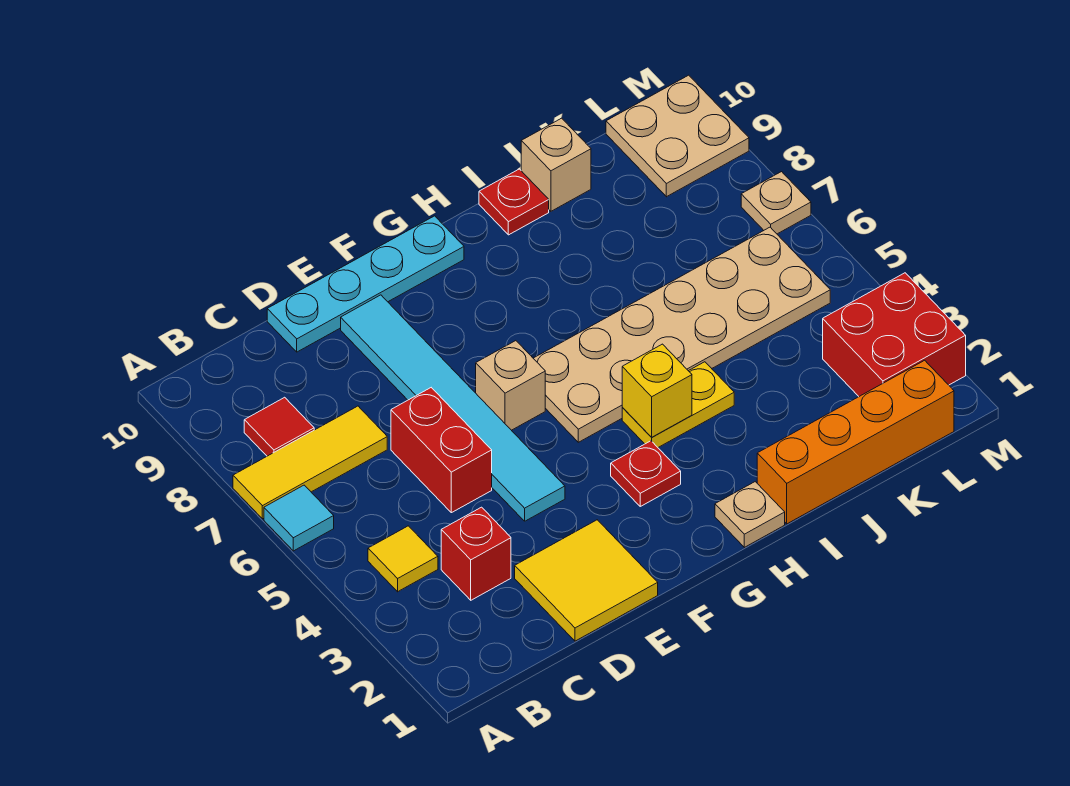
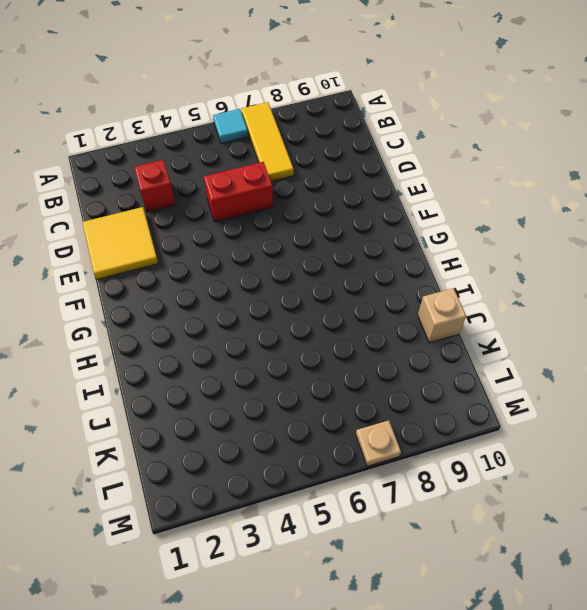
none -> yellow 1x1 tile [368,526,438,592]
none -> red 1x1 tile [244,397,314,456]
none -> cyan 1x4 plate [267,216,464,352]

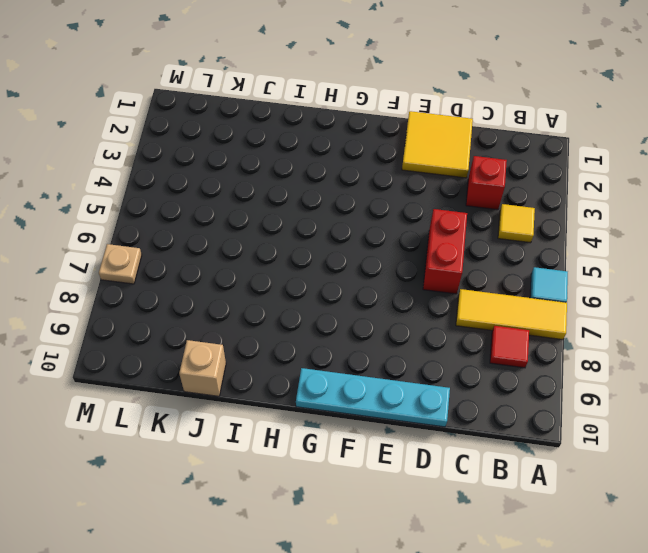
none -> cyan 1x6 tile [341,295,565,521]
none -> tan 1x1 brick [476,341,545,430]
none -> red 1x1 plate [611,441,681,506]

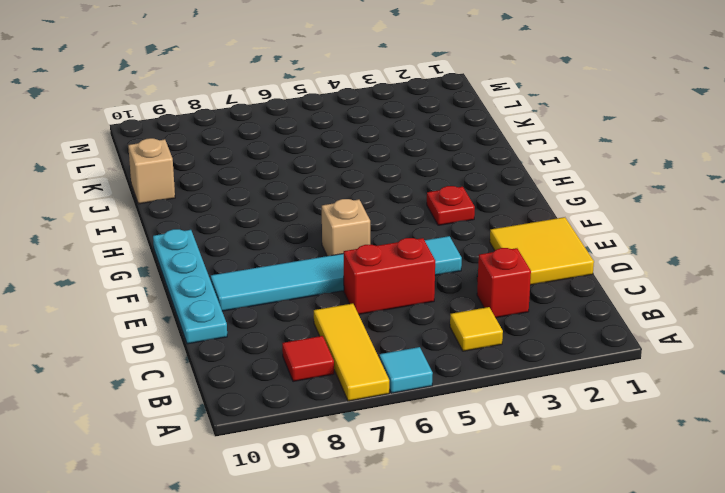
none -> tan 2x6 plate [533,227,830,442]
none -> tan 1x1 plate [715,482,785,547]
none -> yellow 1x2 plate [622,362,734,447]

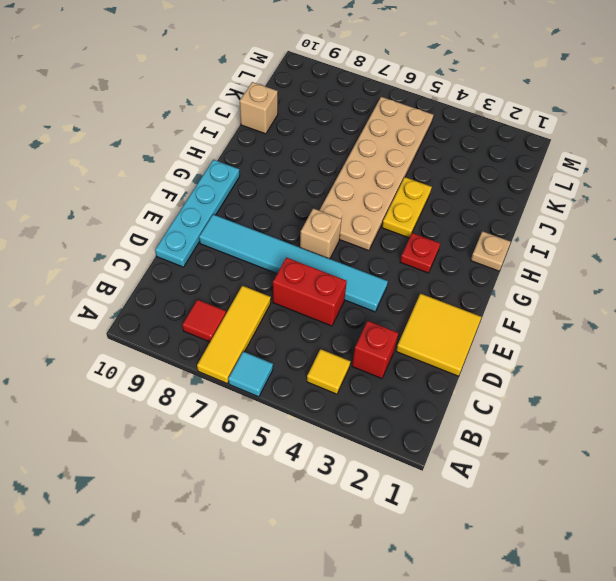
none -> orange 1x4 brick [757,360,954,524]
none -> red 1x1 plate [479,169,549,235]
none -> red 2x2 brick [823,273,966,396]

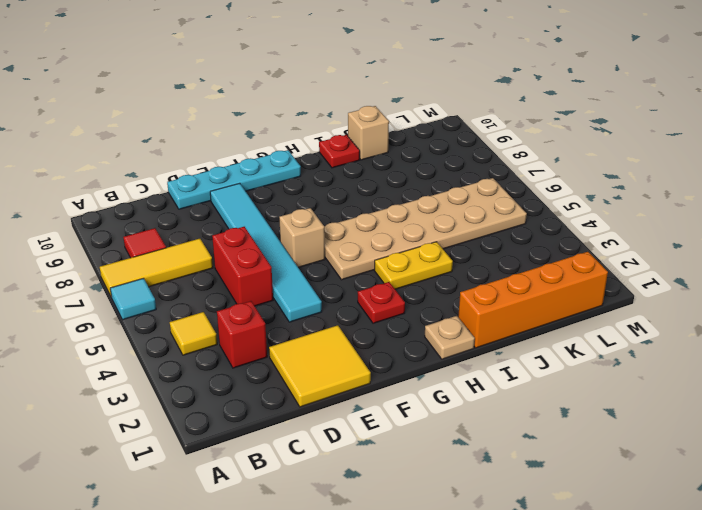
none -> red 2x2 brick [823,273,966,396]
none -> tan 2x2 plate [606,75,749,197]
none -> tan 1x1 plate [741,172,811,234]

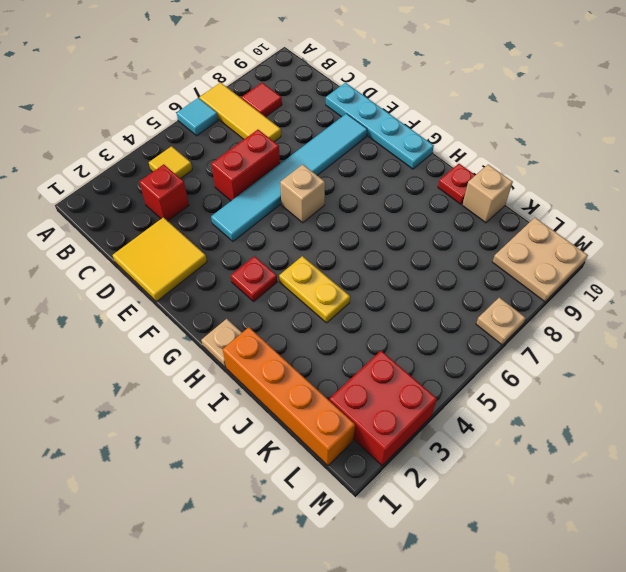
none -> tan 2x6 plate [533,227,830,442]
none -> yellow 1x1 brick [622,344,692,437]

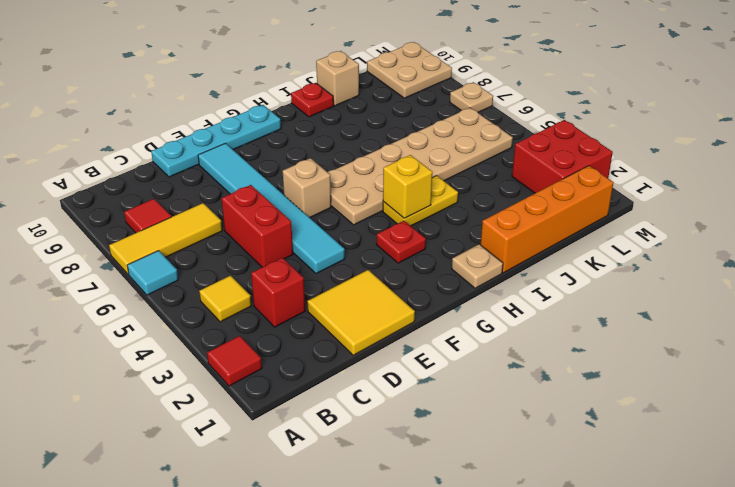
red 1x1 tile [207,336,262,386] -> none

